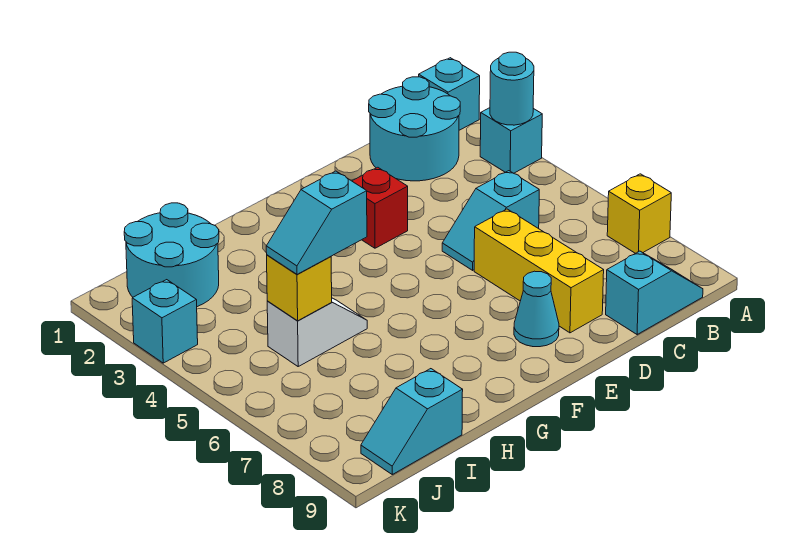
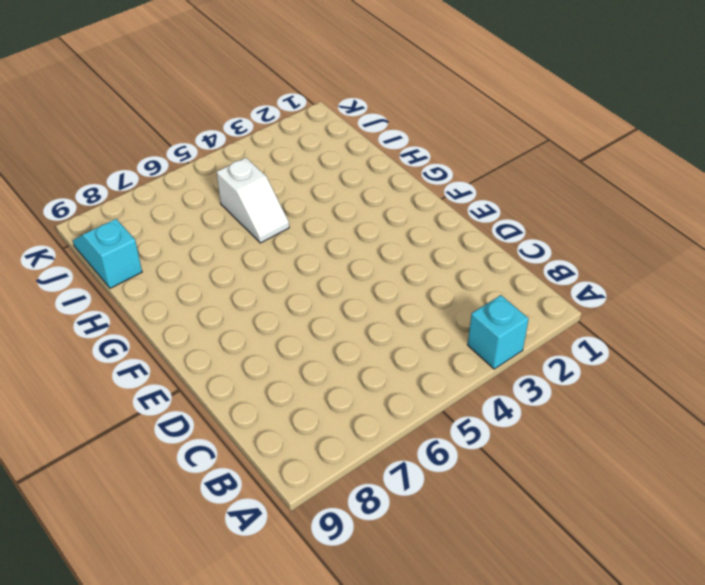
none -> cyan 1x1 brick [419,58,480,130]
none -> yellow 1x1 brick [607,174,671,253]
none -> cyan 2x2 round brick [369,77,460,181]

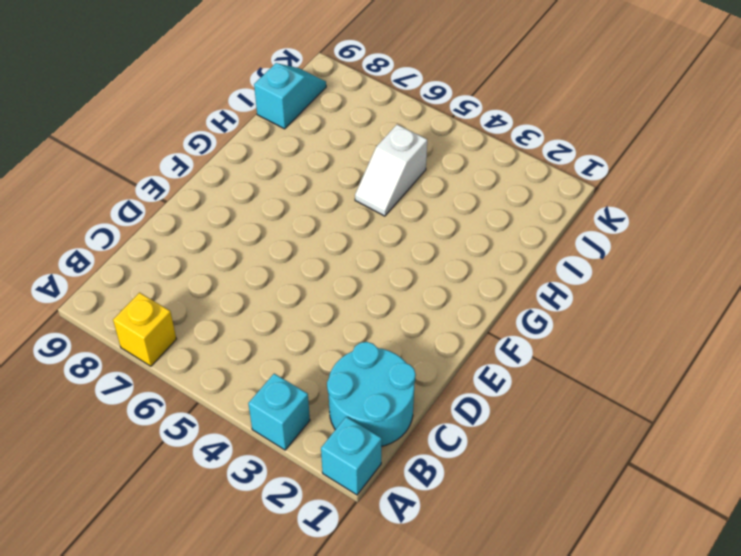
none -> cyan 1x2 slope [606,251,703,335]
none -> cyan 1x2 slope [442,171,539,270]
none -> yellow 1x3 brick [474,209,604,333]

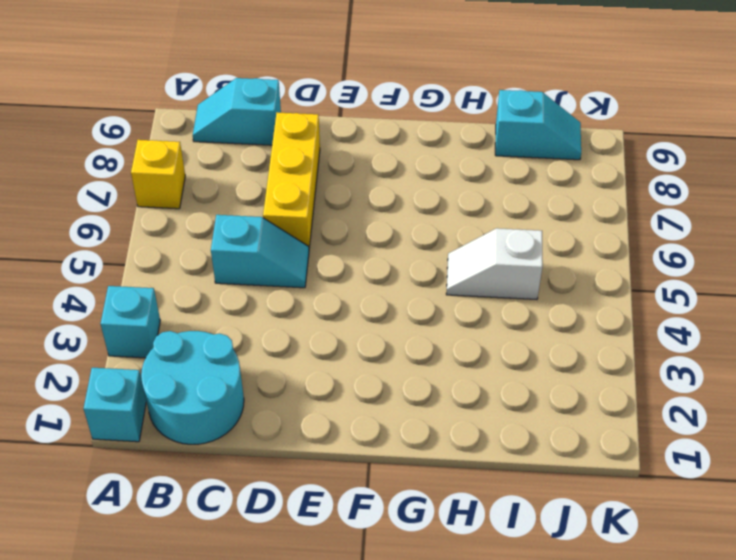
none -> red 1x1 brick [352,167,408,248]
none -> cyan 1x1 cone [514,271,559,347]
none -> cyan 2x2 round brick [124,203,219,307]

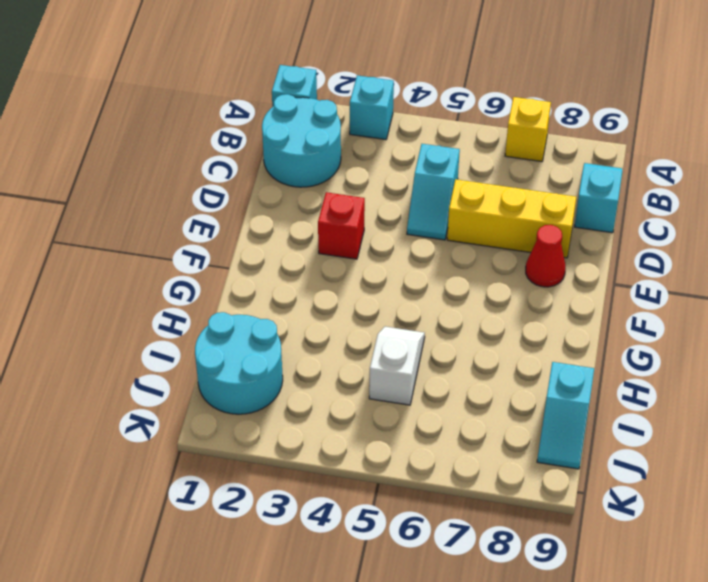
red 1x1 cone [526,225,565,287] -> cyan 1x1 cone [514,271,559,347]
none -> cyan 1x1 brick [132,280,198,363]
none -> cyan 1x1 round brick [490,52,534,125]
none -> yellow 1x1 brick [267,255,332,321]

